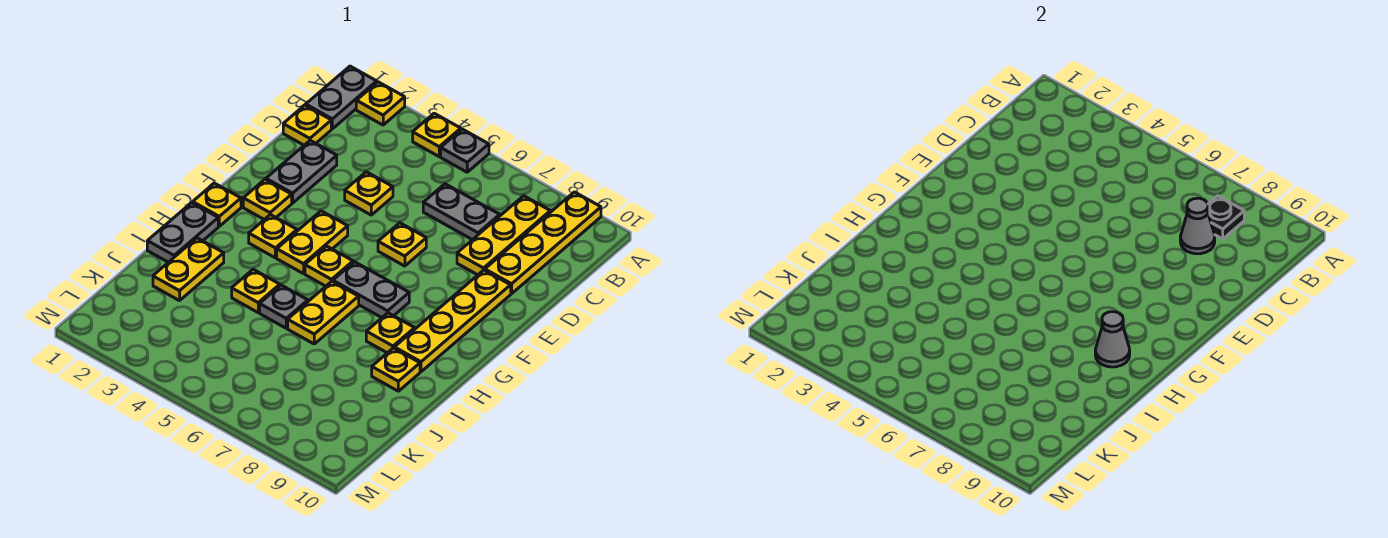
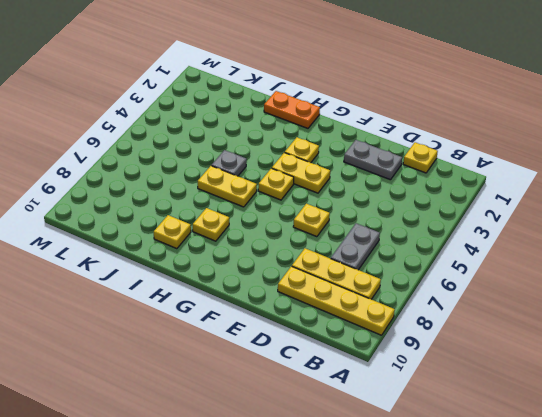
orange 1x2 plate [264,91,320,128] -> grey 1x2 plate [147,203,218,262]
none -> grey 1x2 plate [306,66,377,129]
none -> yellow 1x1 plate [356,82,405,125]
none -> yellow 1x1 plate [413,113,461,156]

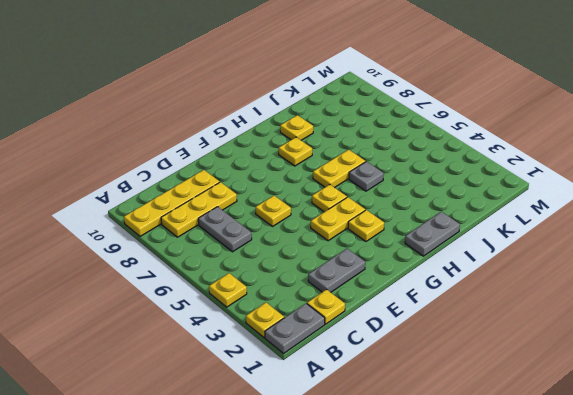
none -> grey 1x1 plate [441,129,489,172]
none -> yellow 1x1 plate [345,172,393,215]
none -> yellow 1x4 plate [394,270,511,372]

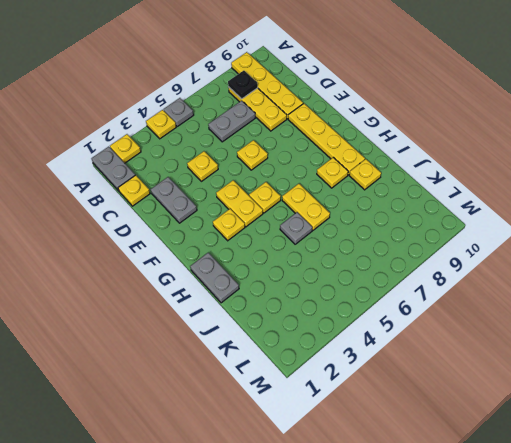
none -> yellow 1x1 plate [243,180,292,219]
none -> yellow 1x1 plate [193,183,241,226]
none -> grey 1x2 plate [333,262,409,318]

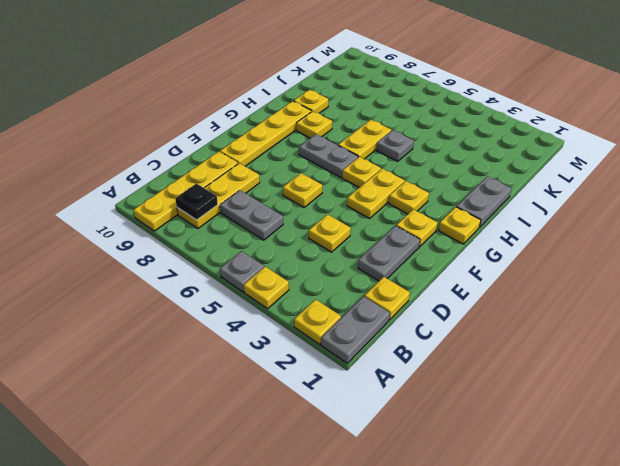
none -> yellow 1x2 plate [153,238,224,301]
none -> yellow 1x1 plate [232,269,280,312]
none -> grey 1x1 cone [1180,198,1215,254]

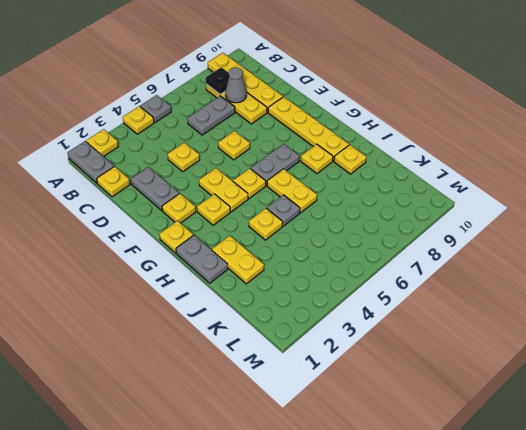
none -> grey 1x1 cone [1095,312,1130,367]

